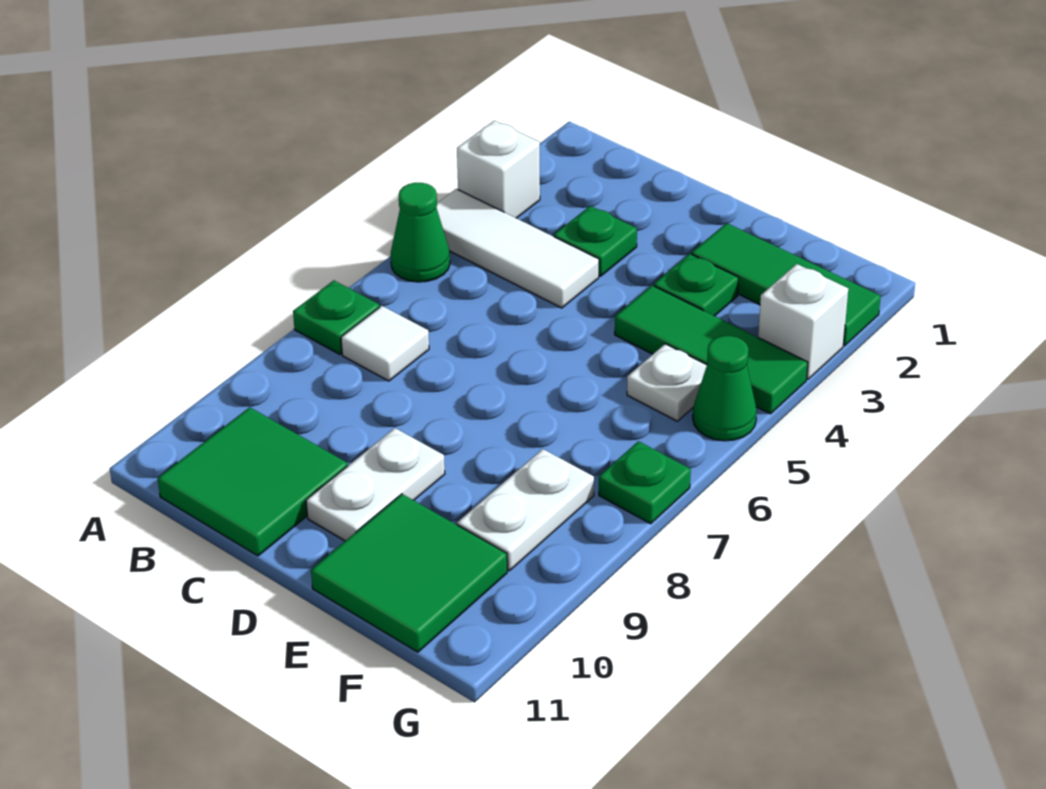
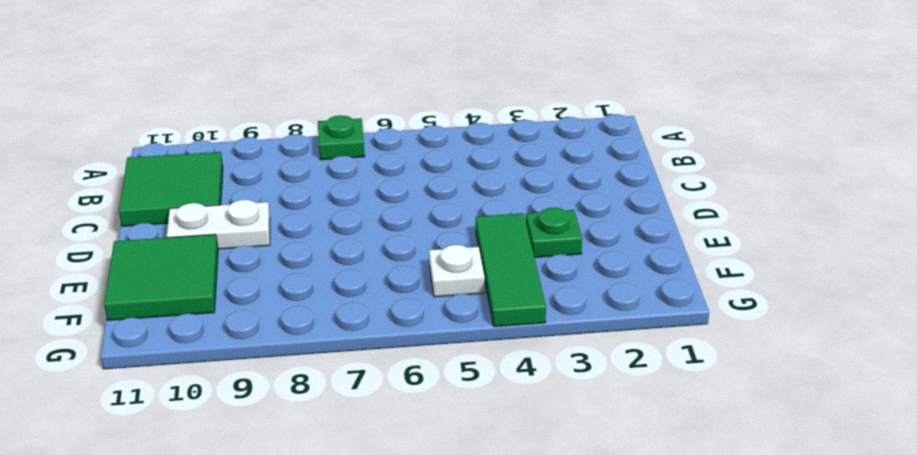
none -> white 1x1 brick [457,121,540,218]
none -> white 1x3 tile [436,189,599,308]
none -> green 1x1 cone [391,183,450,282]

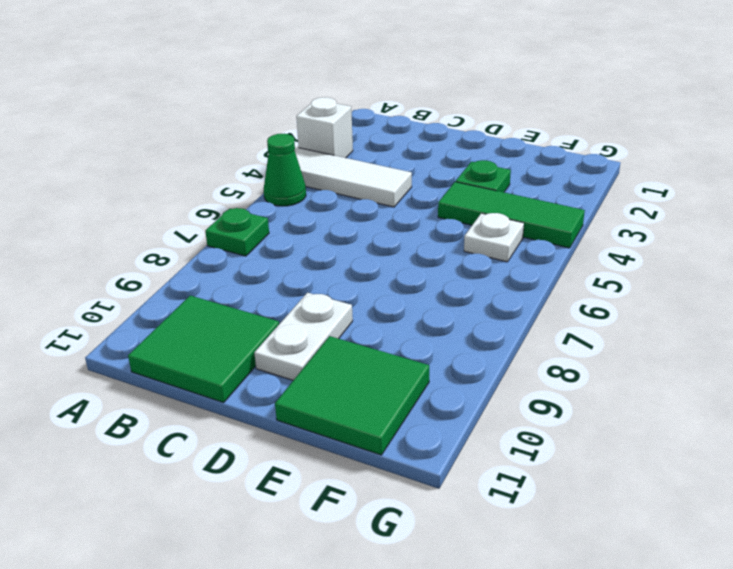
none -> white 1x1 tile [341,306,429,381]
none -> green 1x1 plate [554,206,637,276]
none -> green 1x3 tile [692,223,881,346]

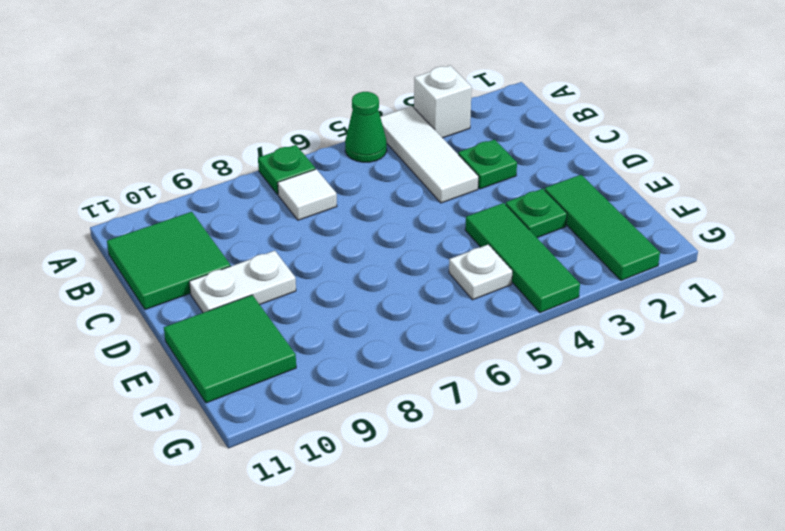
none -> white 1x2 plate [457,449,594,571]
none -> white 1x1 brick [758,264,848,379]
none -> green 1x1 cone [693,336,757,441]

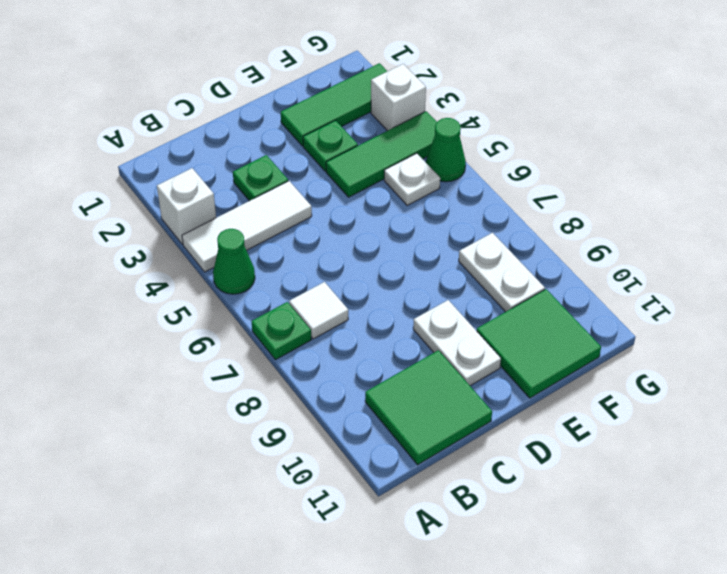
none -> green 1x1 plate [599,441,691,524]

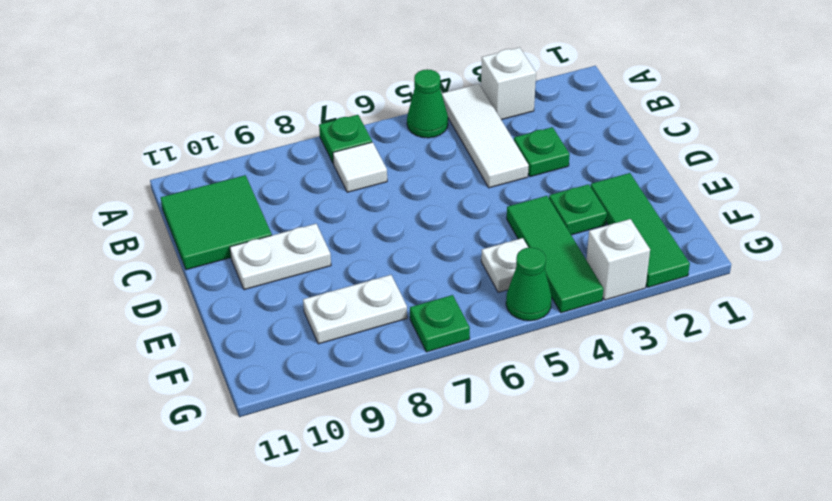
none -> green 2x2 tile [311,494,507,652]

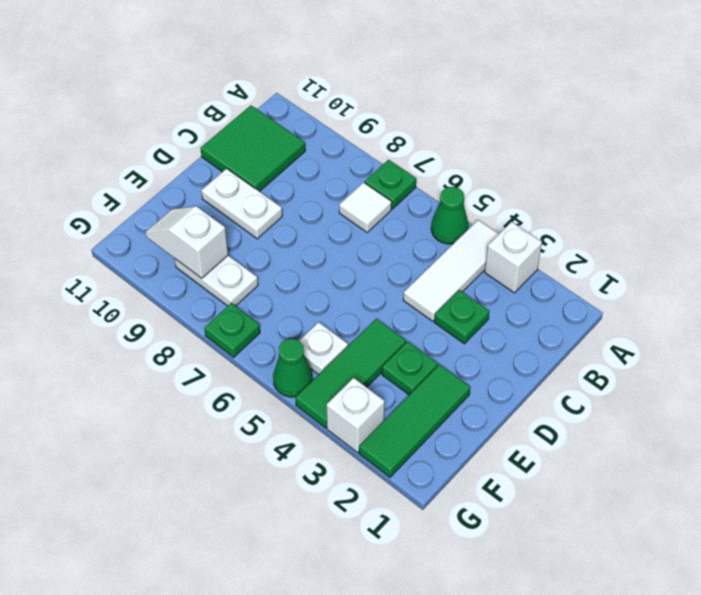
white 1x2 slope [146,206,228,278] -> none
none -> green 2x2 tile [311,494,507,652]

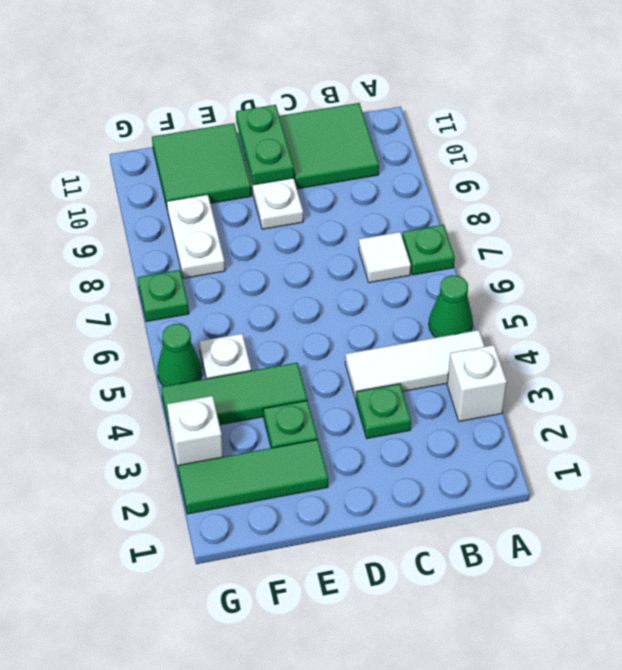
green 1x2 plate [236,105,294,185] -> none

